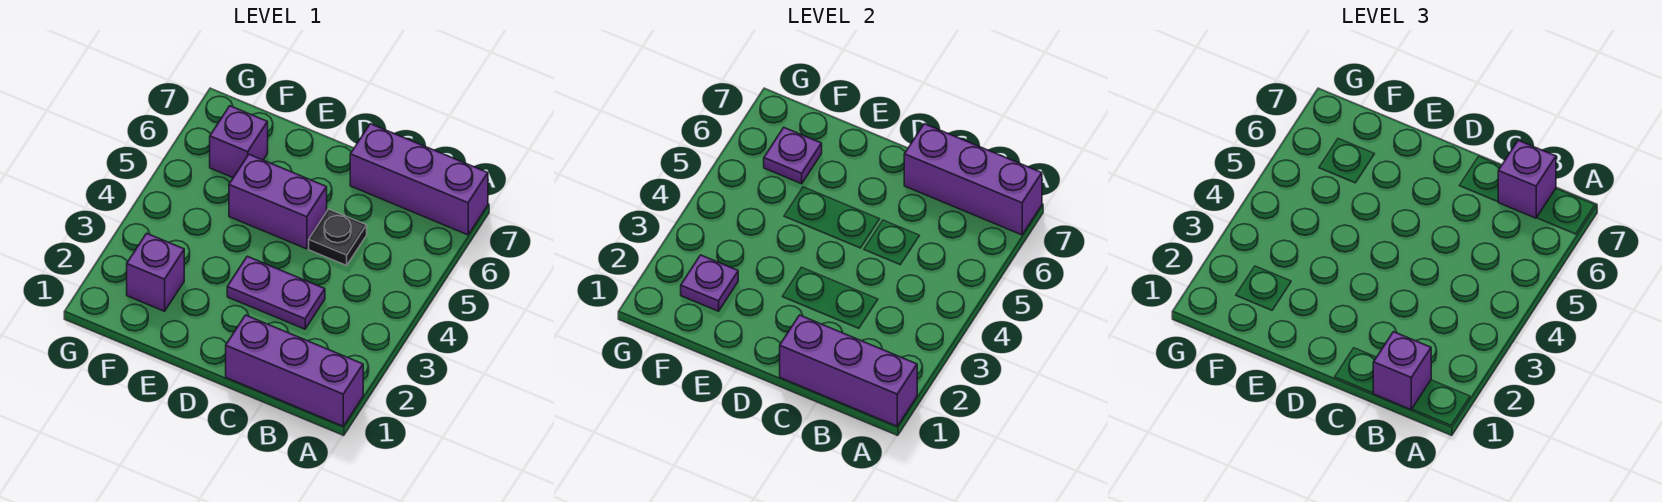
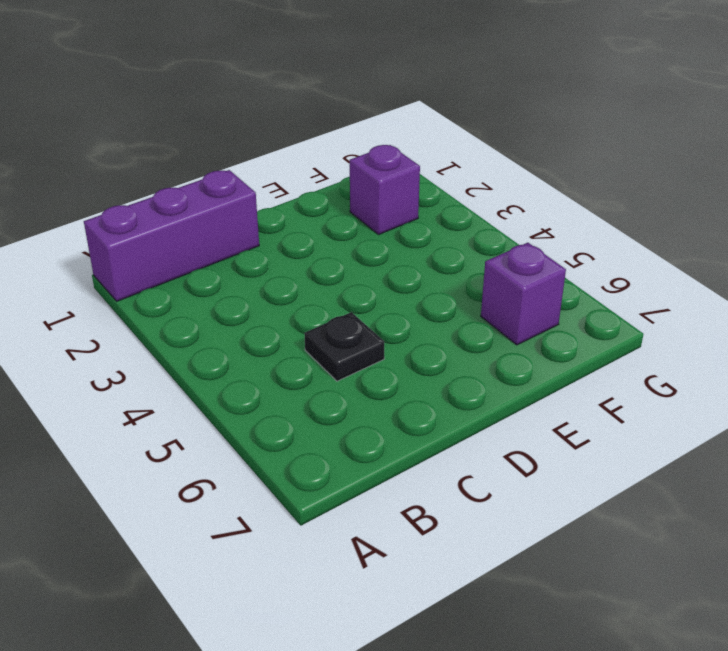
none -> purple 1x3 brick [350,124,488,235]
none -> purple 1x2 plate [227,256,325,329]
none -> purple 1x2 brick [229,154,327,249]

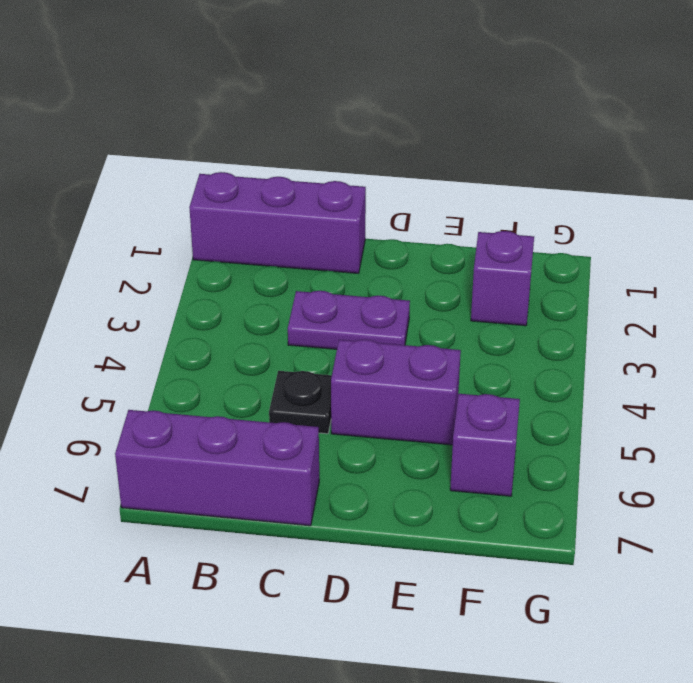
none -> purple 1x3 brick [780,315,917,426]
none -> purple 1x3 brick [904,124,1042,235]
none -> purple 1x1 plate [681,255,738,311]

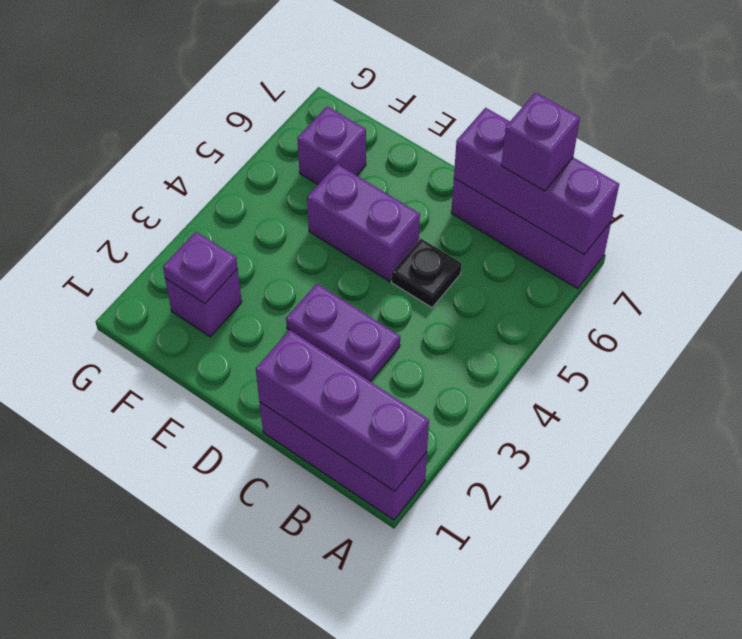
none -> purple 1x1 plate [764,128,822,184]
none -> purple 1x1 brick [1373,332,1431,410]

